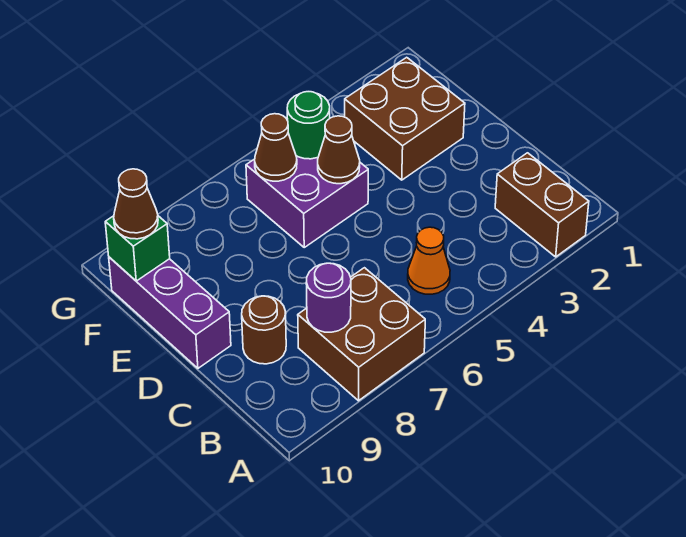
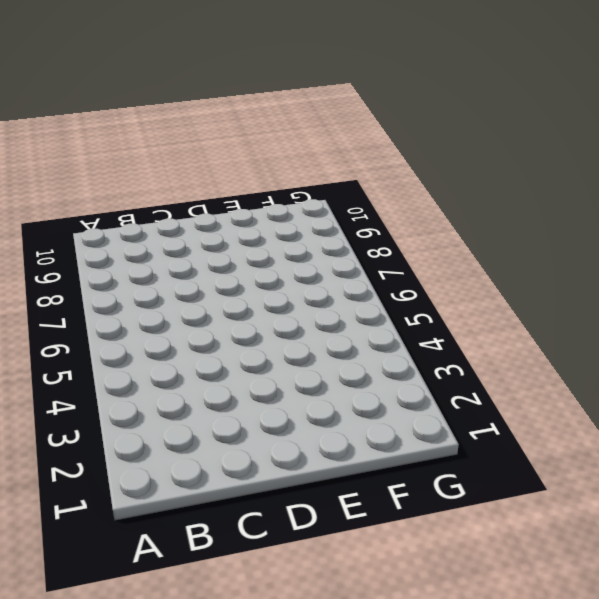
none -> brown 1x2 brick [495,153,589,257]
none -> brown 2x2 brick [298,268,425,401]
none -> orange 1x1 cone [408,227,450,294]

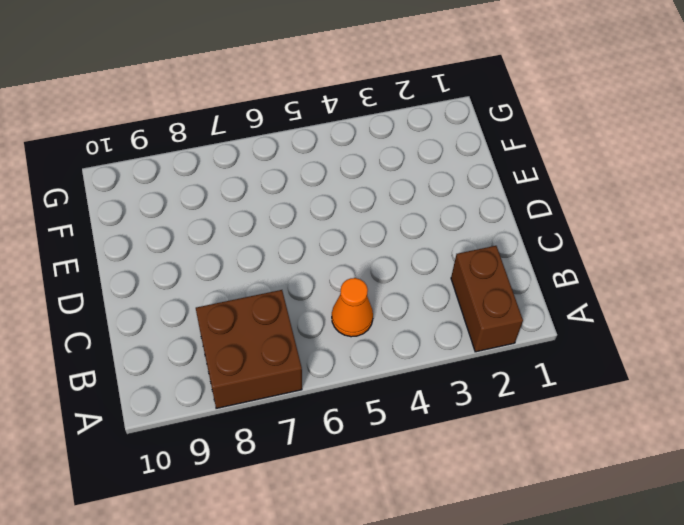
none -> brown 1x1 round brick [242,296,286,364]
none -> purple 1x3 brick [109,257,231,368]
none -> brown 2x2 brick [345,57,465,180]

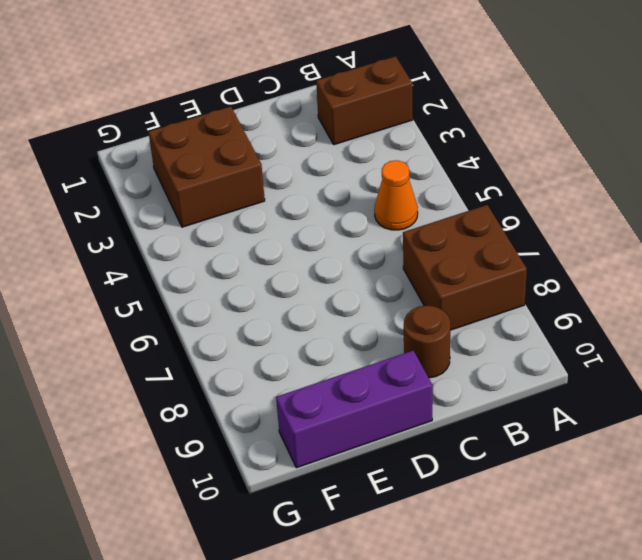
none -> purple 2x2 brick [246,156,368,247]
none -> purple 1x1 round brick [306,263,351,332]
none -> brown 1x1 cone [318,116,360,184]

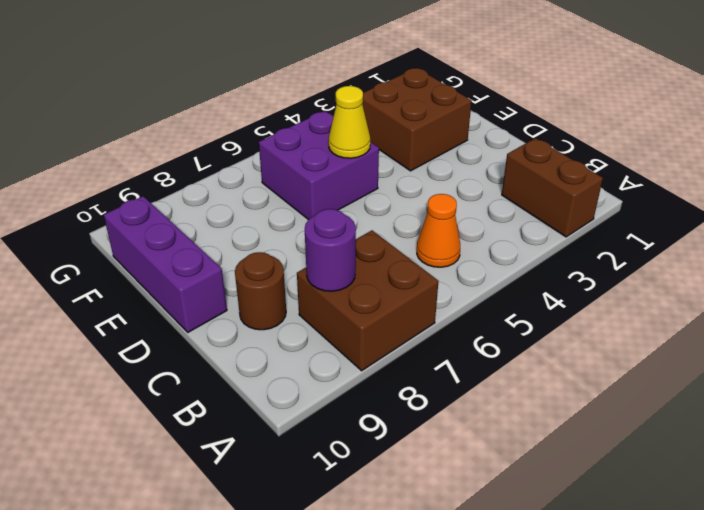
yellow 1x1 cone [328,86,370,158] -> brown 1x1 cone [318,116,360,184]
none -> green 1x1 round brick [287,92,330,159]
none -> brown 1x1 cone [255,114,297,181]
none -> green 1x1 brick [105,216,170,281]

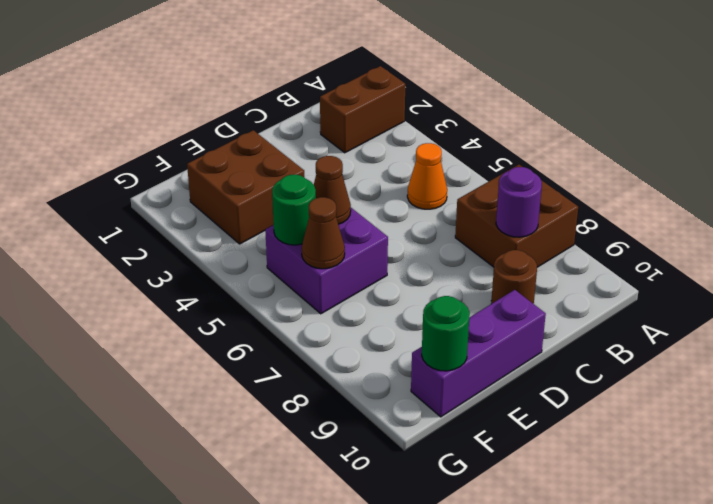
green 1x1 round brick [422,296,470,371] -> green 1x1 brick [105,216,170,281]
none -> brown 1x1 cone [114,169,158,239]

